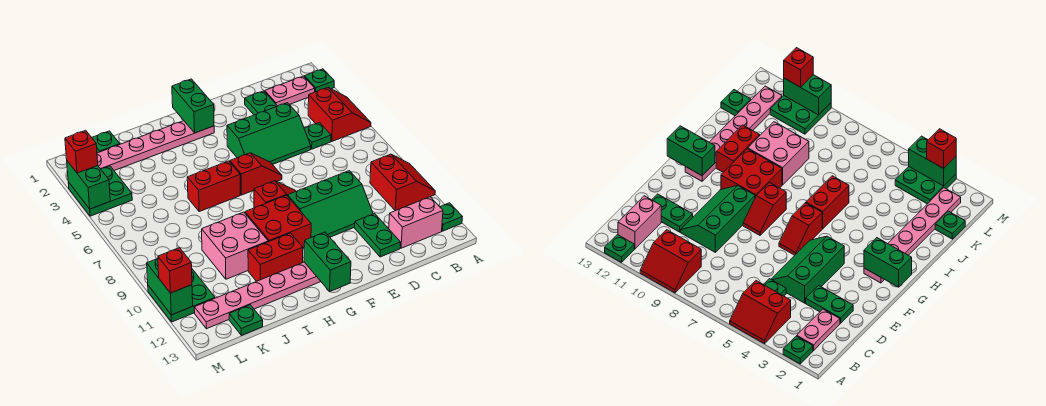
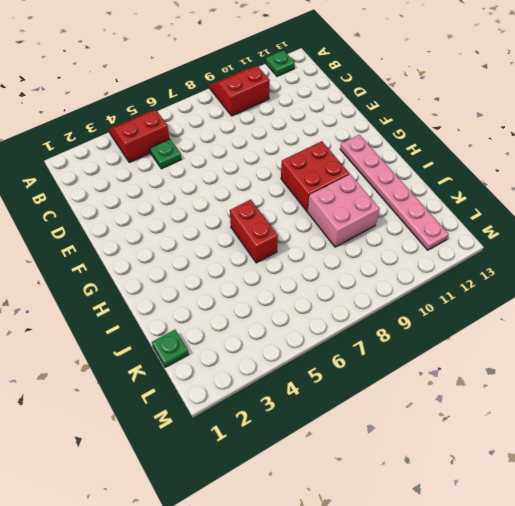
none -> green 1x1 plate [304,69,334,92]
none -> pink 1x2 plate [265,76,315,106]
none -> pink 1x2 brick [389,197,443,248]

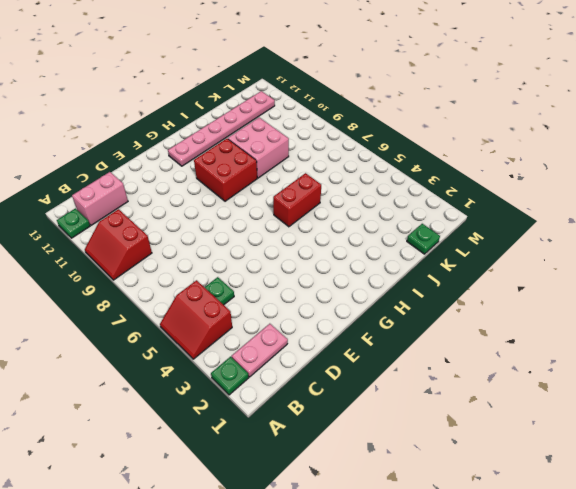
none -> green 1x2 plate [245,91,277,115]
none -> green 2x3 slope [227,103,311,164]
none -> green 2x3 slope [288,171,373,237]

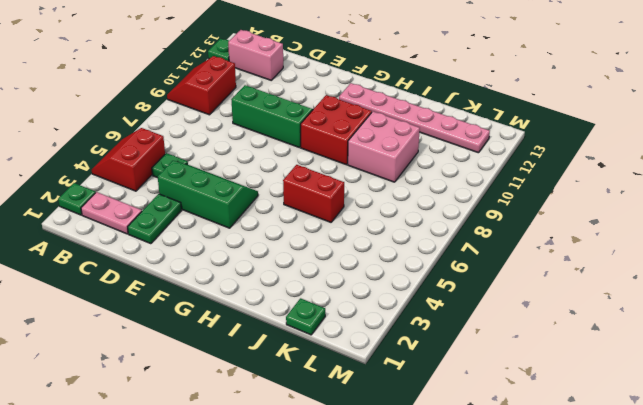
none -> green 1x2 plate [355,214,400,257]
none -> red 1x2 slope [230,153,282,195]
none -> red 1x2 slope [254,181,296,208]

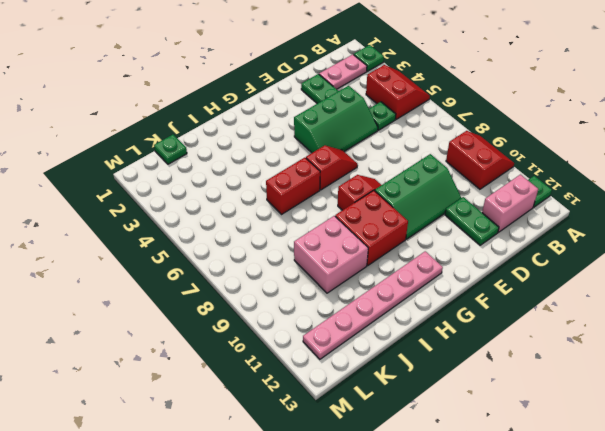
none -> pink 1x6 plate [97,121,214,171]
none -> red 1x2 brick [248,233,303,281]
none -> green 1x1 plate [229,305,263,335]

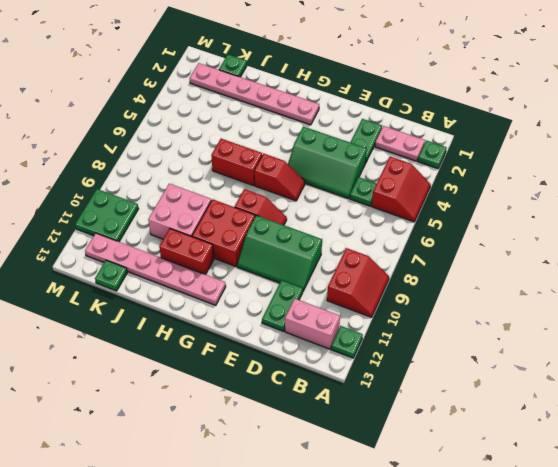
none -> green 2x2 plate [68,166,132,216]
none -> green 1x2 brick [172,79,214,133]
none -> green 1x2 brick [304,232,351,292]

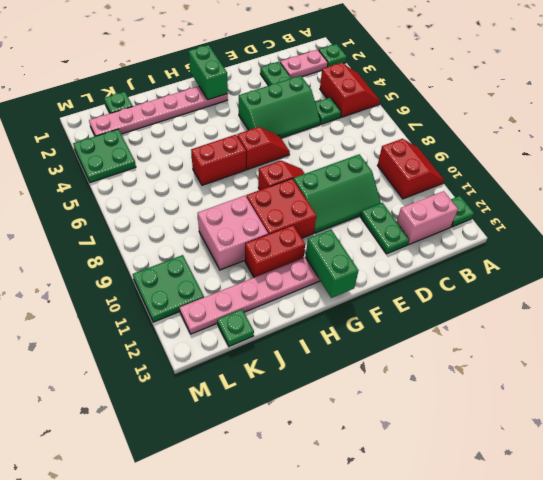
none -> green 1x2 brick [67,161,110,209]
none -> green 1x2 brick [147,259,193,315]
none -> red 1x1 brick [65,130,98,173]

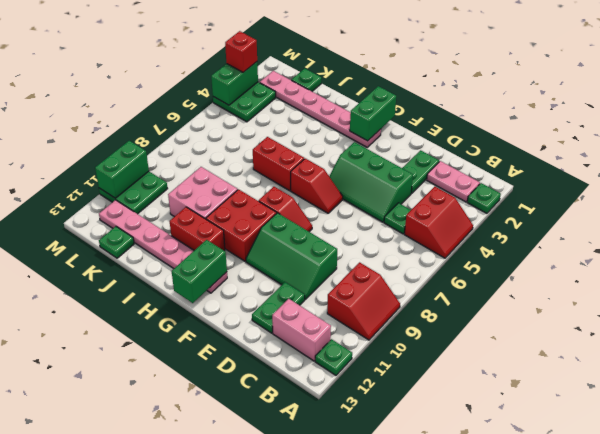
none -> red 1x1 brick [158,248,192,293]

